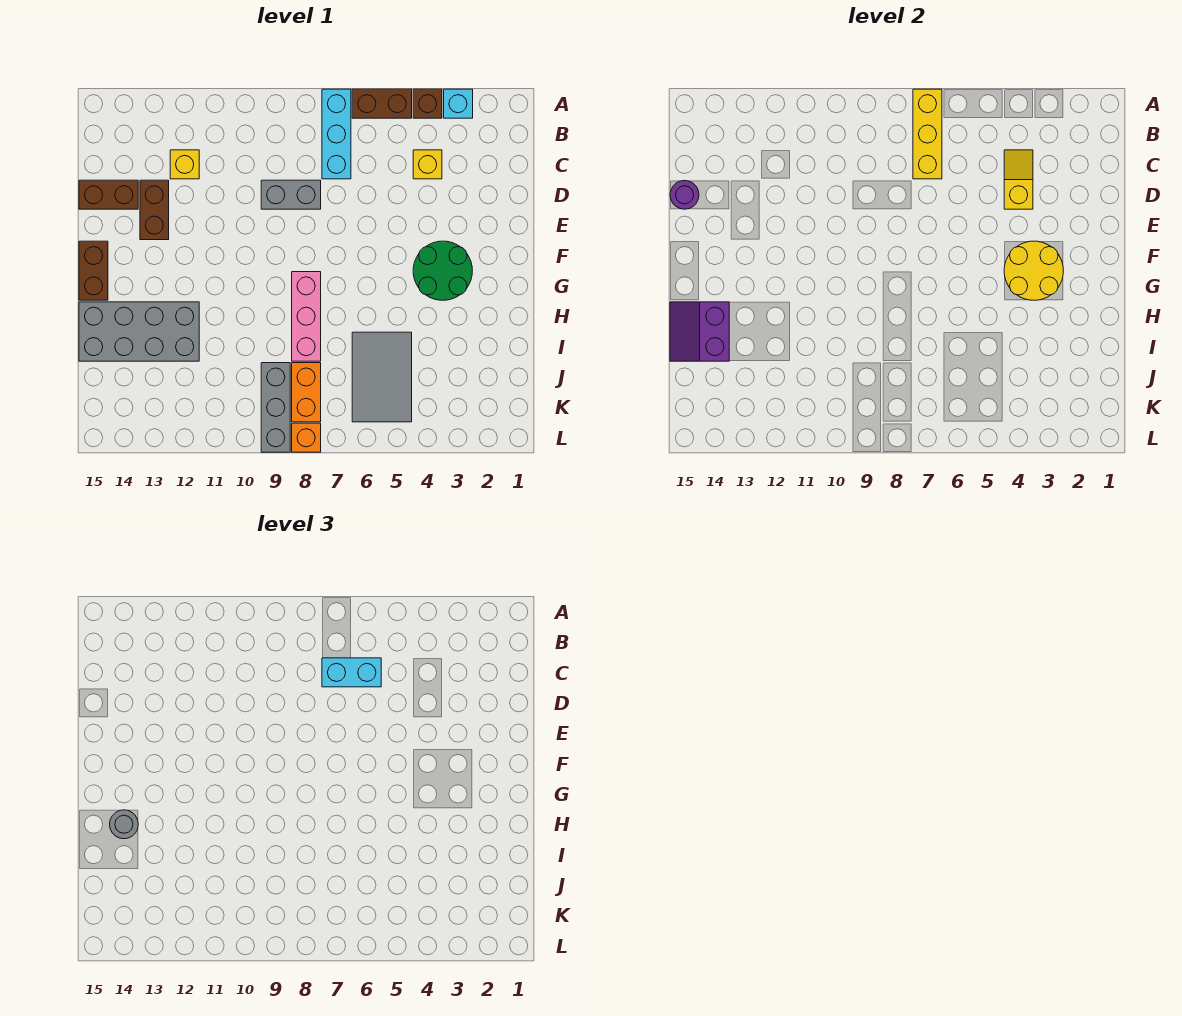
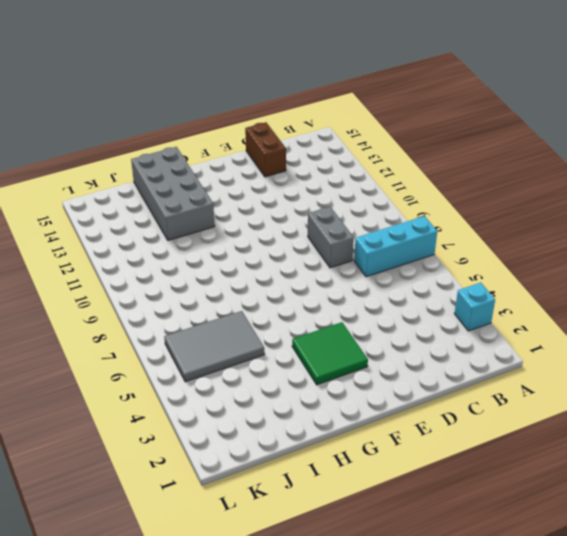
green 2x2 tile [292,322,368,385] -> green 2x2 round brick [413,241,472,300]
none -> brown 1x1 brick [413,89,442,118]
none -> brown 1x2 brick [352,89,412,118]
none -> yellow 1x1 brick [413,150,442,179]

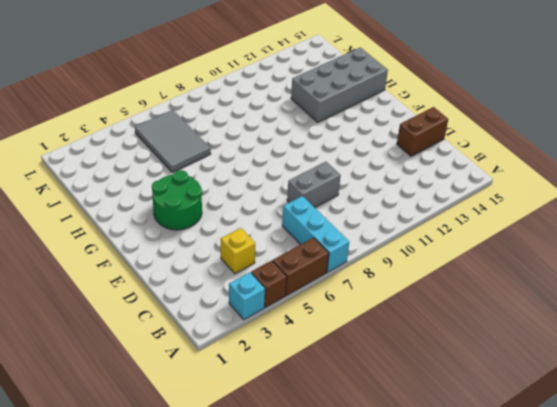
none -> yellow 1x1 brick [170,150,199,179]
none -> brown 1x2 brick [140,180,169,240]
none -> brown 1x2 brick [79,241,108,300]

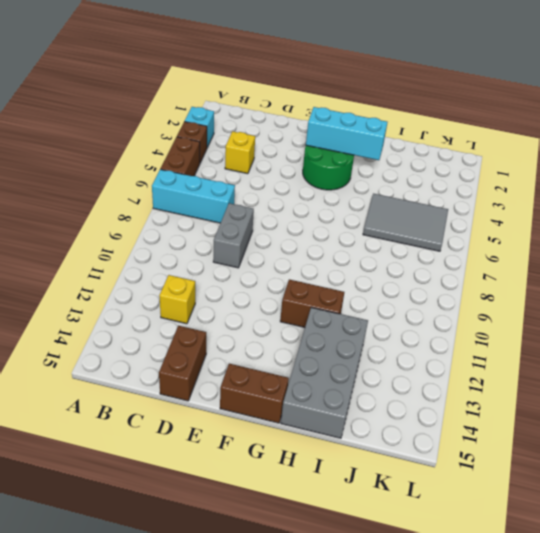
cyan 1x3 brick [306,107,387,160] -> yellow 2x2 round brick [1004,241,1063,300]
brown 1x2 brick [280,280,344,327] -> brown 1x2 brick moved to [140,180,169,240]
none -> pink 1x3 brick [292,272,321,361]
none -> orange 1x2 brick [292,363,321,422]
none -> grey 1x3 brick [261,363,290,452]

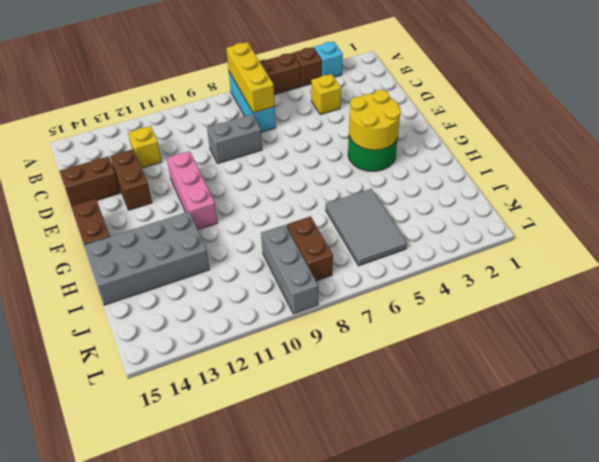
pink 1x3 brick [167,151,217,229] -> pink 1x3 brick moved to [292,272,321,361]
brown 1x2 brick [287,216,333,281] -> orange 1x2 brick [292,363,321,422]
none -> orange 1x1 brick [292,423,321,452]
none -> yellow 1x2 slope [1004,150,1033,209]
none -> purple 1x1 round brick [670,180,699,209]

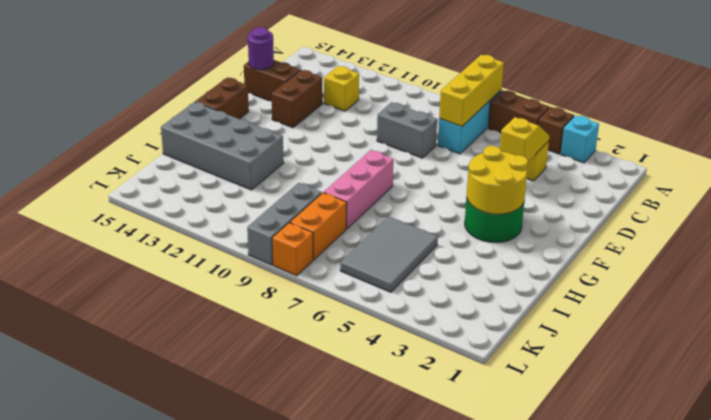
none -> purple 2x2 slope [670,302,729,361]
none -> cyan 1x2 brick [322,658,381,687]
none -> grey 1x1 round brick [110,810,138,839]

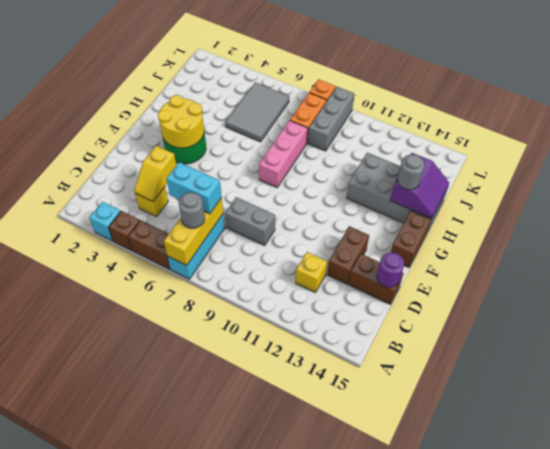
grey 1x1 round brick [178,192,205,228] -> none

